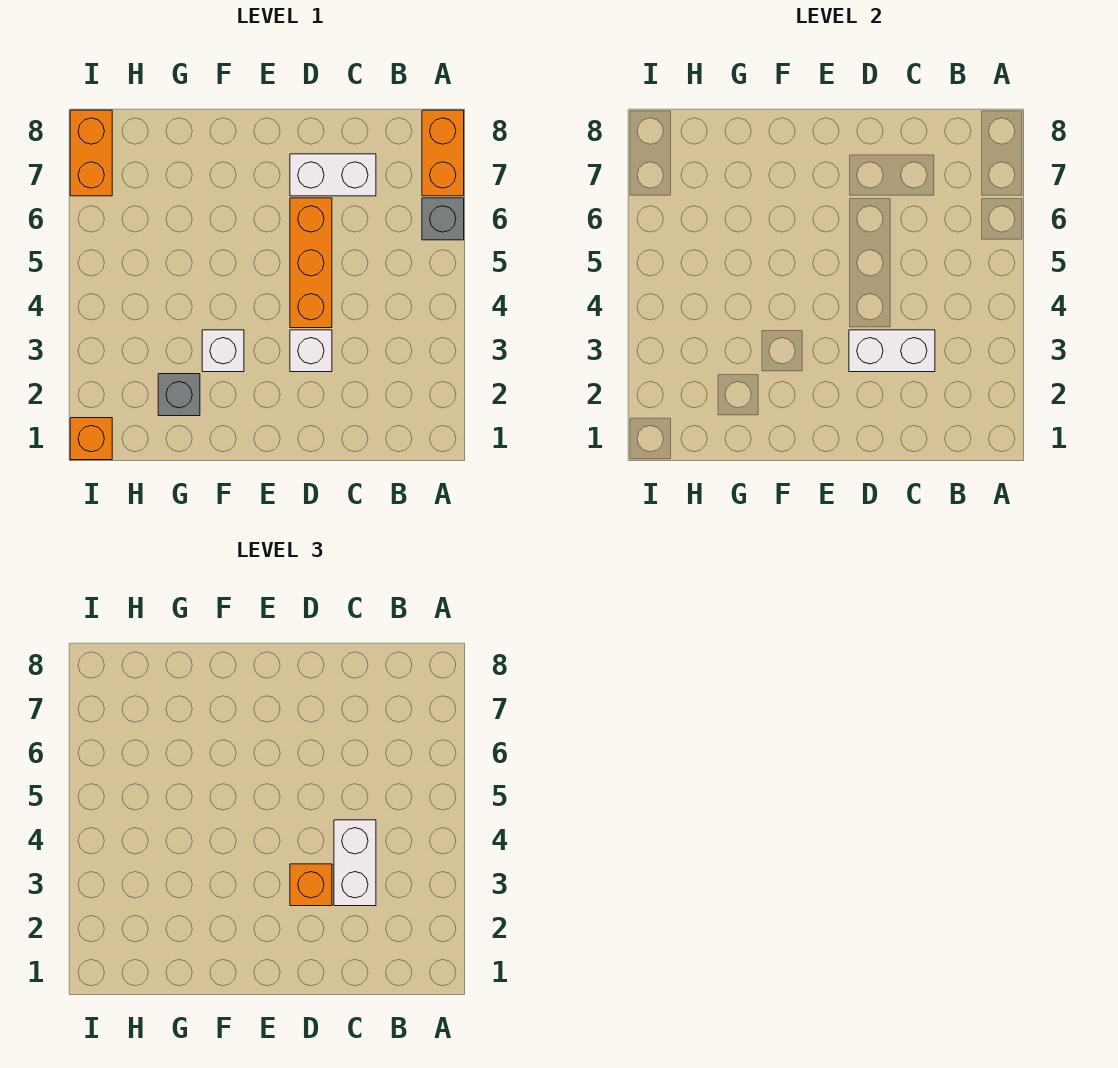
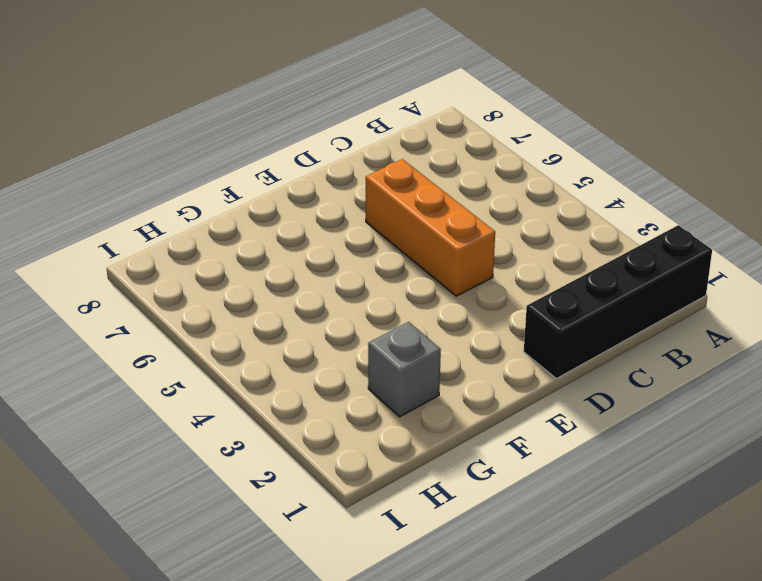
black 1x4 brick [524,225,712,379] -> none
none -> grey 1x1 brick [422,198,464,240]
none -> orange 1x2 brick [422,110,464,196]
none -> white 1x2 brick [290,154,376,196]

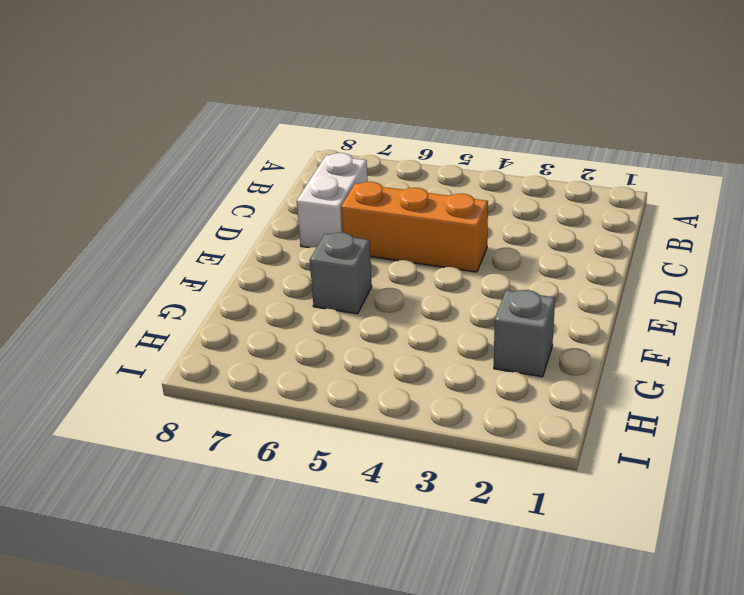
grey 1x1 brick [310,232,372,314] -> grey 1x1 brick moved to [422,198,464,240]
none -> orange 1x2 brick [422,110,464,196]
none -> white 1x1 brick [290,330,332,372]
none -> white 1x1 brick [202,330,244,372]

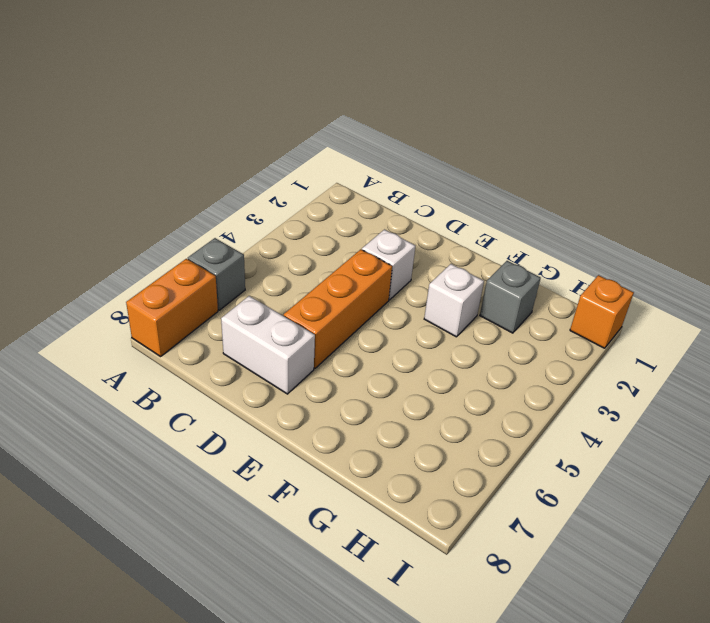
none -> orange 1x2 brick [70,110,112,196]
none -> white 1x2 brick [849,330,935,372]
none -> white 1x2 brick [334,820,376,906]

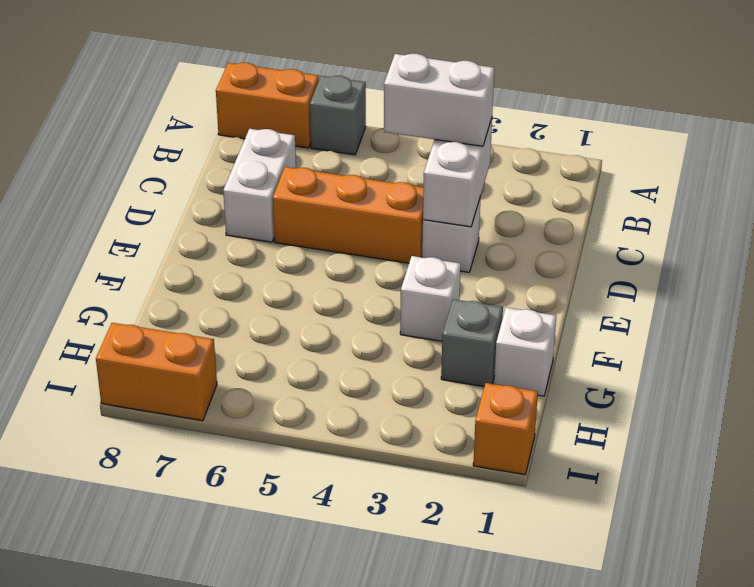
white 1x1 brick [494,308,556,396] -> none
none -> orange 1x1 brick [290,864,332,906]

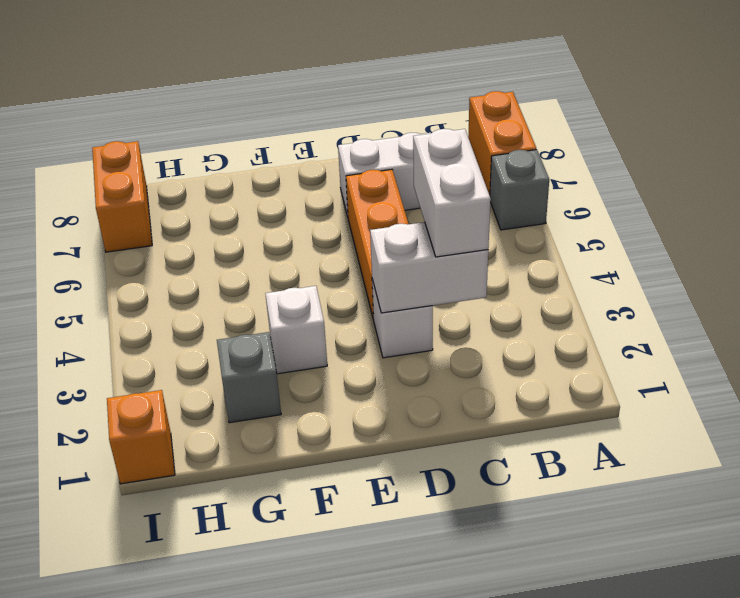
none -> orange 1x1 brick [290,864,332,906]

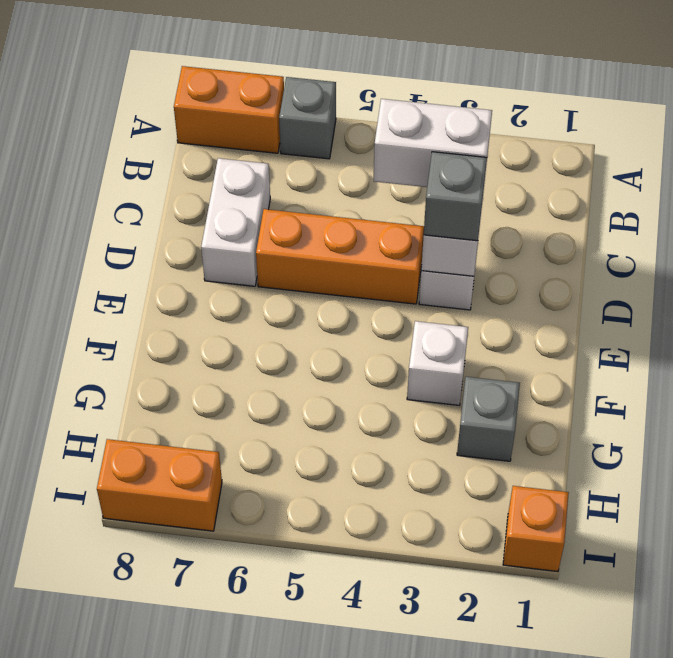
grey 1x1 brick [424,152,487,241] -> orange 1x1 brick [290,864,332,906]

